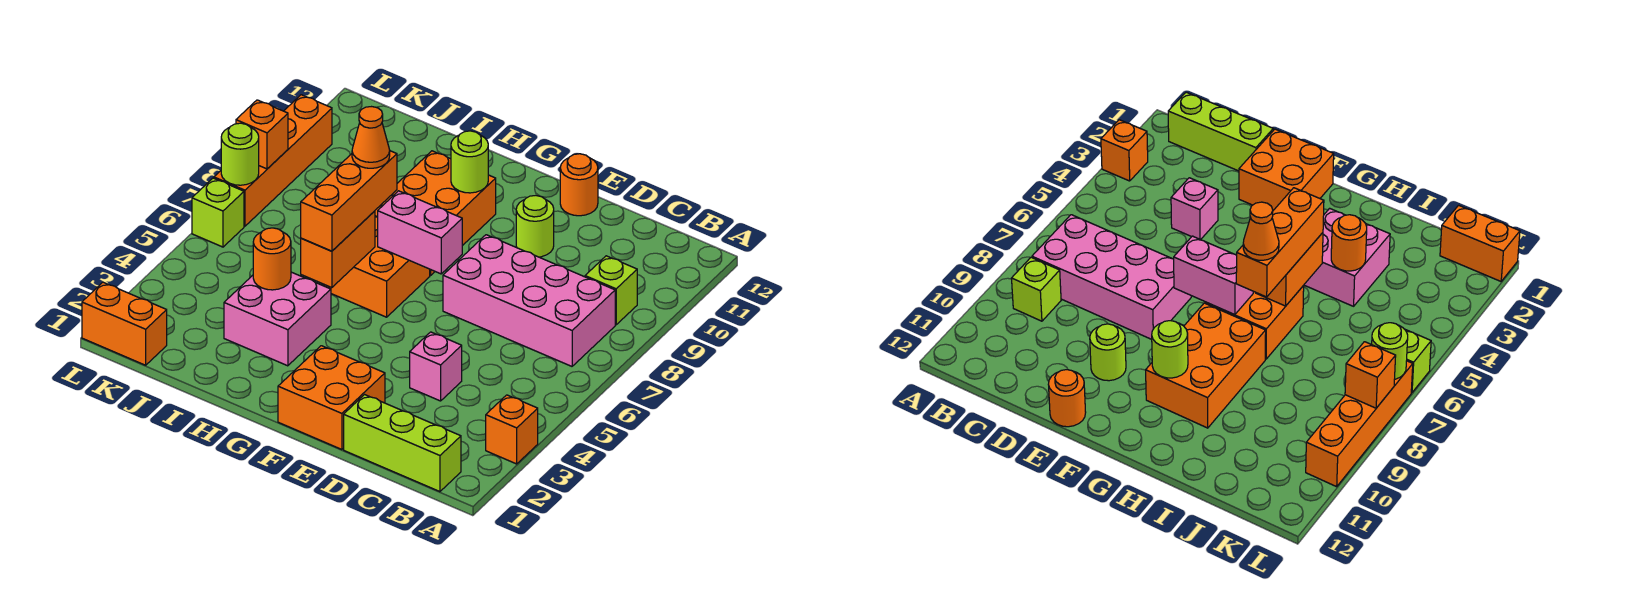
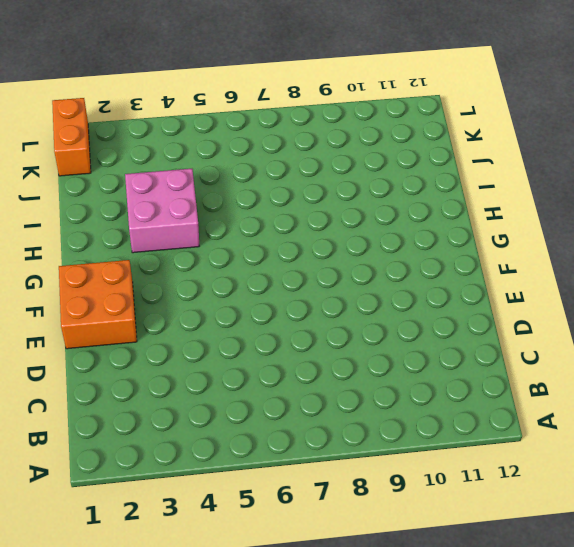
none -> orange 1x1 brick [486,395,538,464]
none -> lime 1x3 brick [344,395,461,492]
none -> pink 2x4 brick [443,235,615,366]

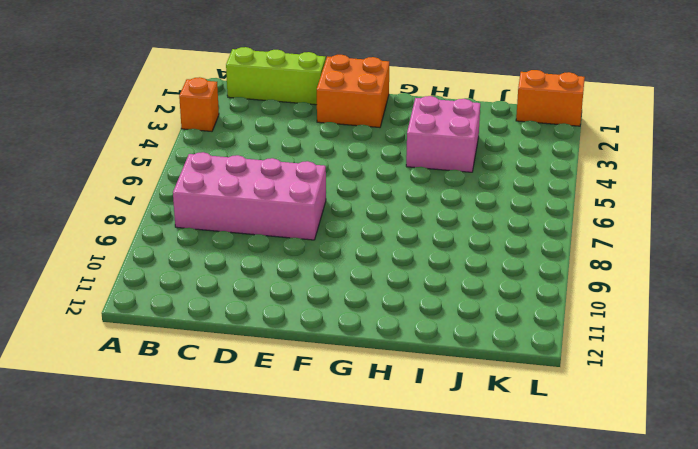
none -> lime 1x1 brick [585,256,637,325]
none -> pink 1x1 brick [410,332,462,401]
none -> lime 1x1 round brick [516,195,554,257]

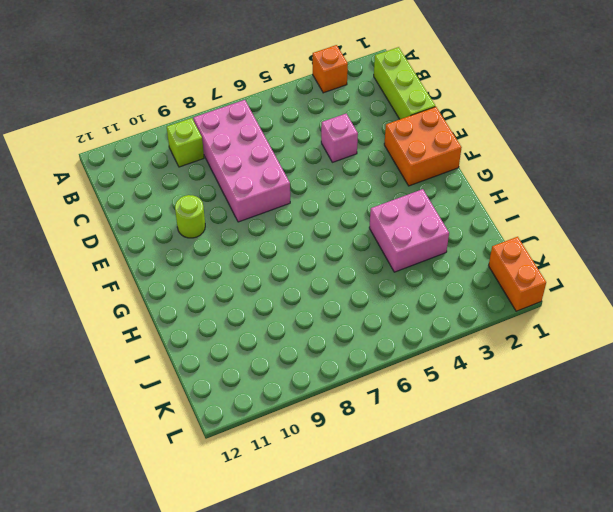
none -> orange 1x1 round brick [560,154,598,216]
none -> orange 2x2 brick [323,217,430,317]
none -> orange 2x3 brick [375,151,496,276]

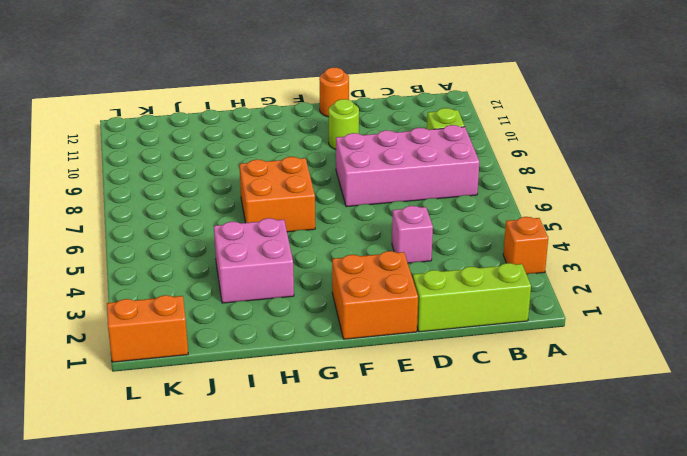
none -> orange 2x3 brick [375,151,496,276]
none -> lime 1x1 brick [192,178,244,247]
none -> orange 1x4 brick [214,95,332,226]

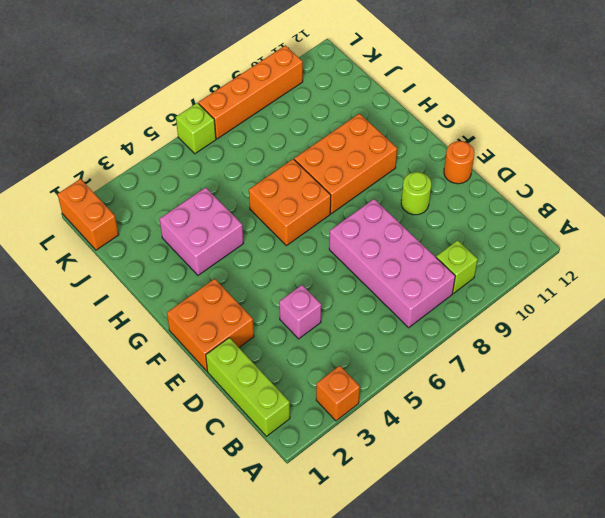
none -> pink 1x2 brick [378,191,462,274]
none -> lime 1x1 round brick [451,131,488,193]
none -> orange 1x2 brick [301,211,375,288]

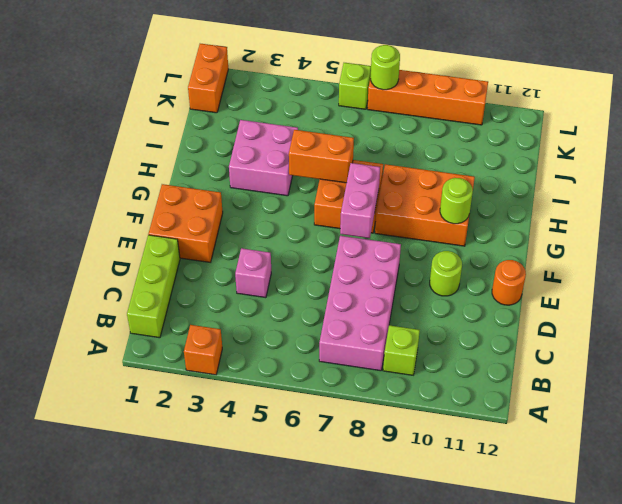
none -> orange 1x1 round brick [253,228,291,290]
none -> orange 1x1 brick [236,100,288,169]
none -> orange 1x3 brick [301,151,397,251]

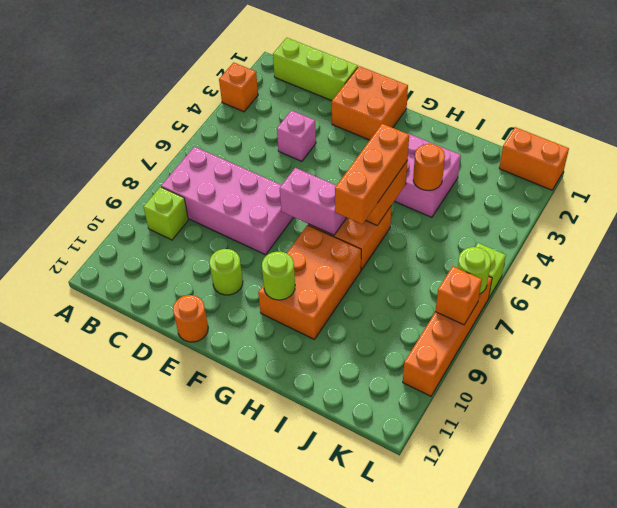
none -> orange 1x1 cone [352,107,390,168]

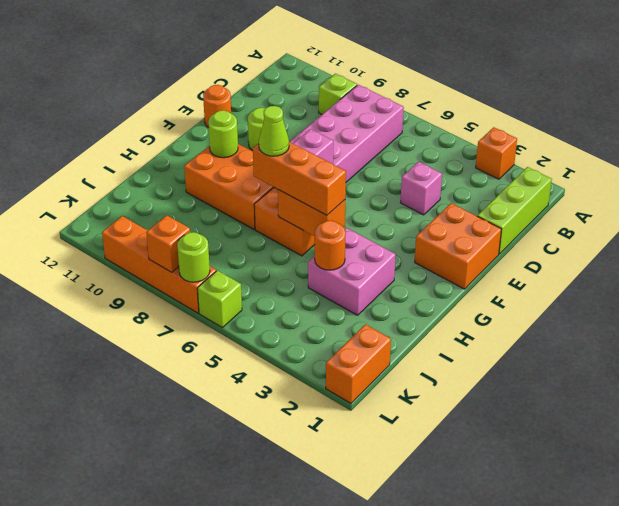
lime 1x1 cone [259,106,289,156] -> orange 1x1 cone [352,107,390,168]

